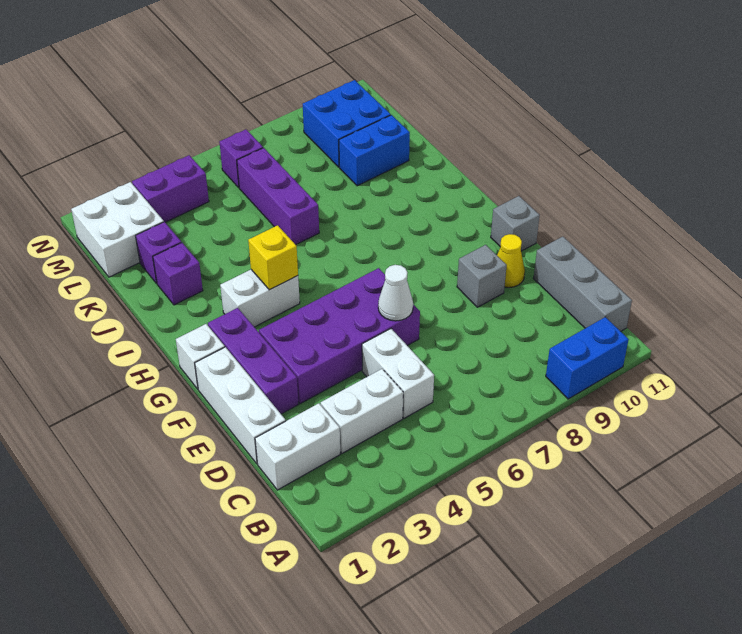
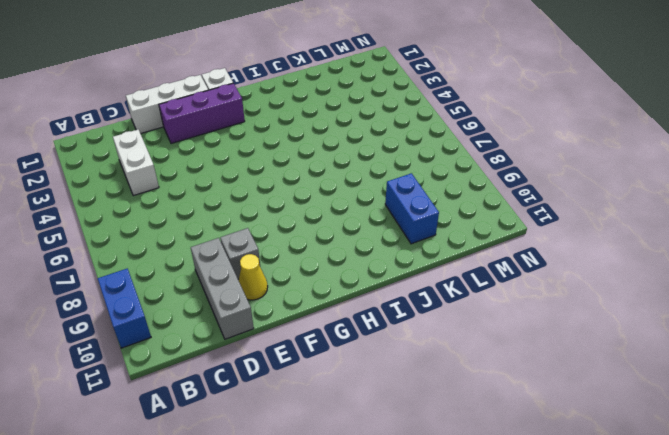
grey 1x3 brick [191,238,254,339] -> grey 1x3 brick turned to [534,237,632,331]
none -> white 1x2 brick [255,403,340,490]
none -> white 1x2 brick [362,329,434,418]
none -> purple 2x4 brick [259,268,420,404]

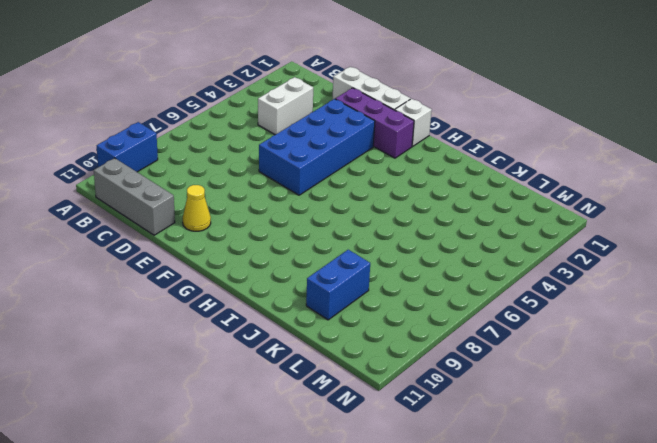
blue 2x4 brick [259,99,375,195] -> purple 2x4 brick [259,268,420,404]
none -> white 1x2 brick [255,403,340,490]
none -> white 1x2 brick [362,329,434,418]
none -> grey 1x1 brick [457,245,507,307]

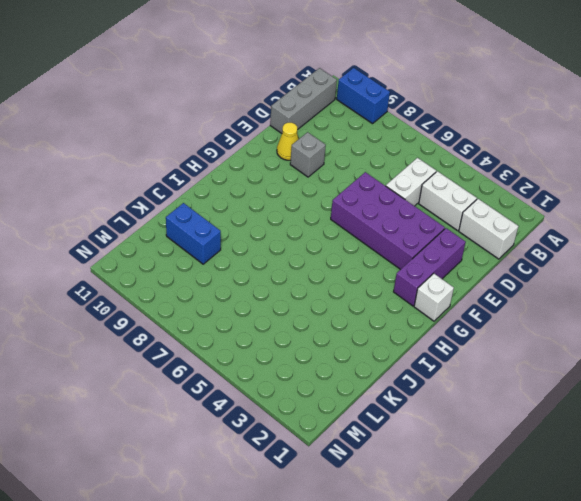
none -> white 1x3 brick [195,347,286,464]
none -> grey 1x1 brick [491,196,540,251]
none -> white 1x2 brick [220,270,300,327]

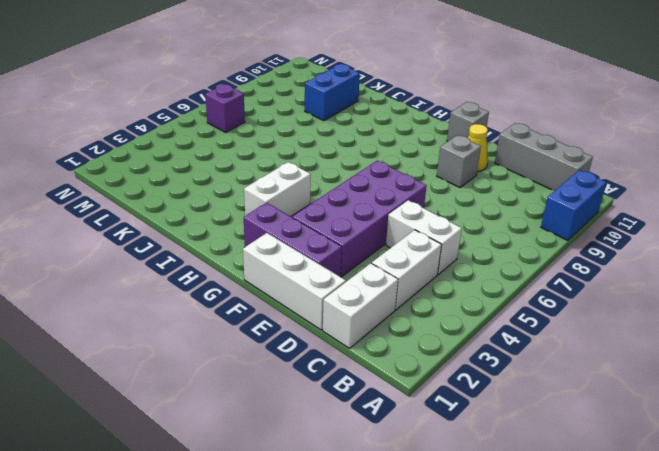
none -> white 1x1 brick [176,324,225,389]
none -> purple 1x1 brick [153,243,203,305]
none -> purple 1x3 brick [237,148,319,245]

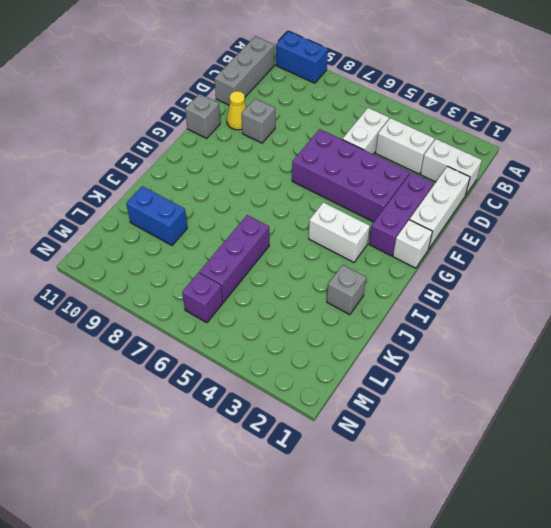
grey 1x1 brick [327,265,366,315] -> purple 1x1 brick [153,243,203,305]
none -> purple 1x1 brick [136,222,181,284]
none -> white 2x2 brick [71,182,164,277]
none -> blue 2x2 brick [303,80,391,167]

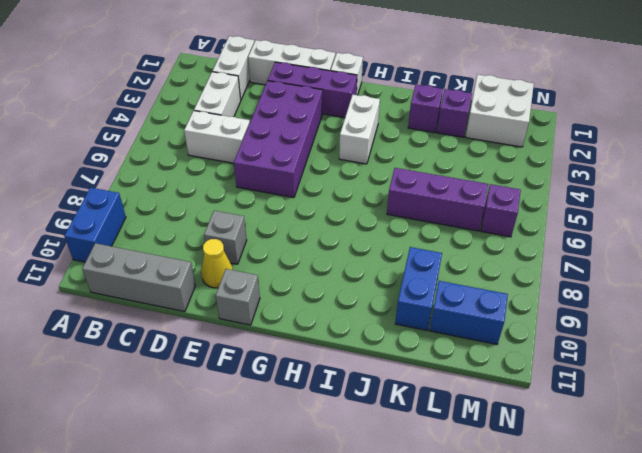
blue 1x2 brick [430,281,508,344] -> blue 2x2 brick [303,80,391,167]
none -> purple 1x2 brick [132,155,209,222]
none -> white 1x1 cone [378,265,413,321]
none -> yellow 1x1 brick [248,225,298,290]

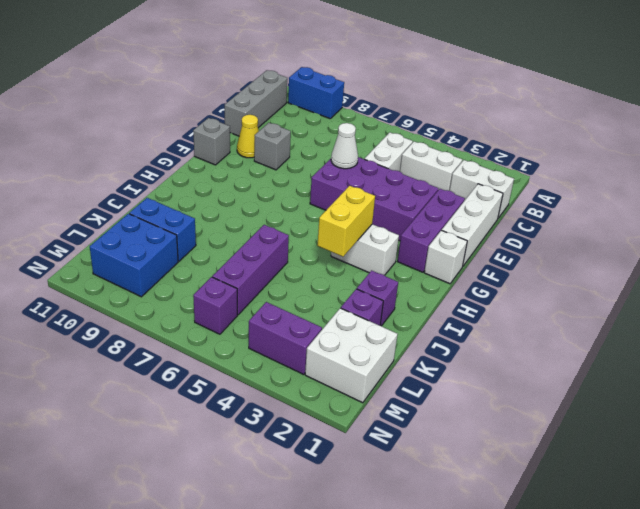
yellow 1x2 brick [317,186,375,257] -> yellow 1x1 brick [248,225,298,290]

